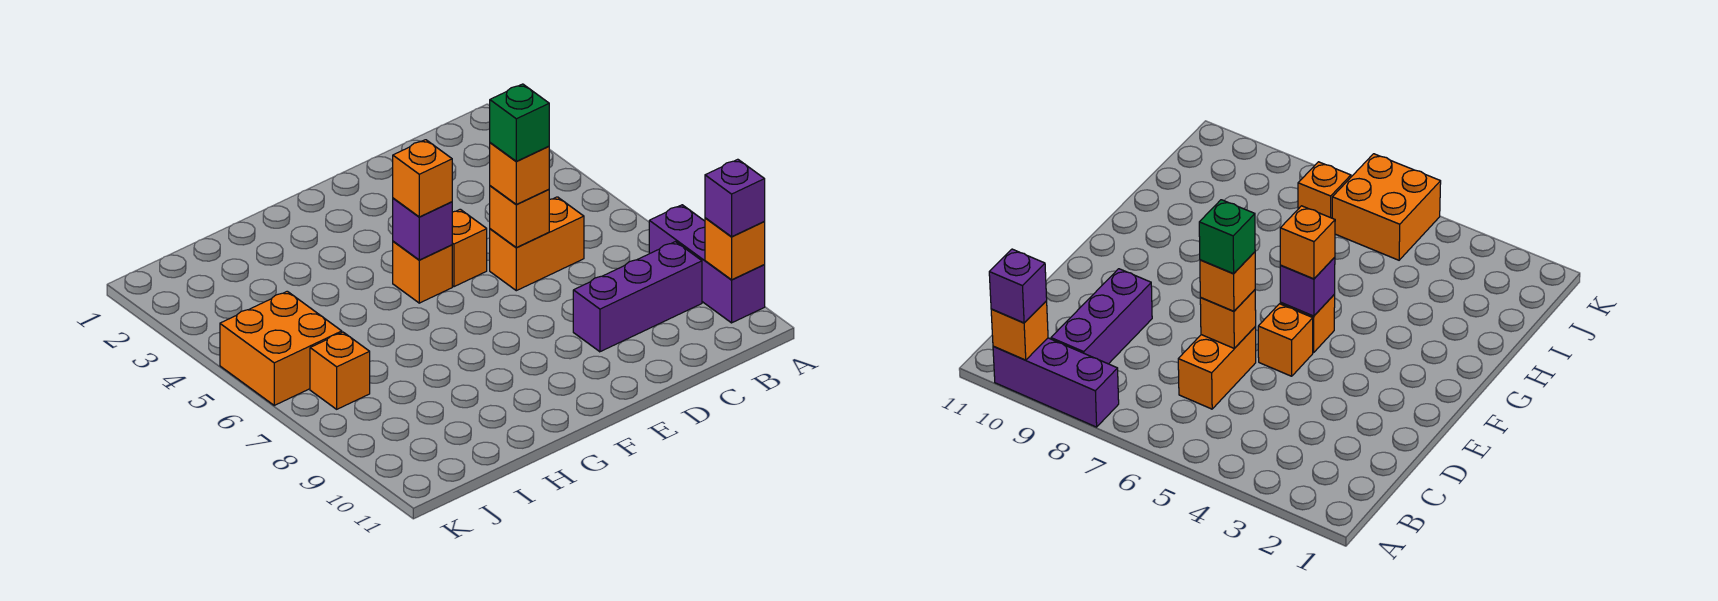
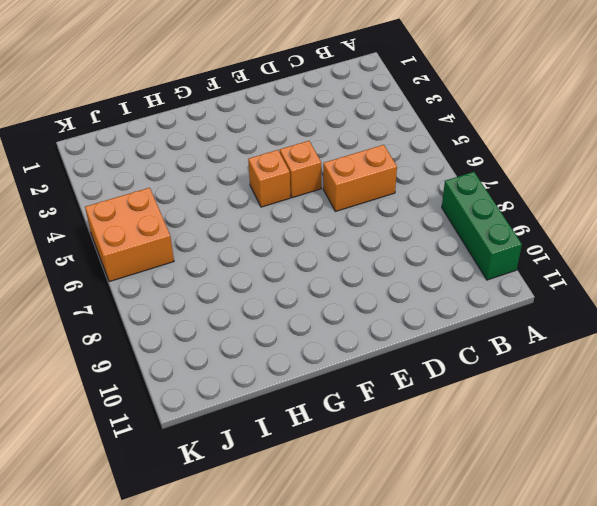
green 1x3 brick [442,172,522,280] -> purple 1x3 brick [649,205,765,323]
none -> purple 1x3 brick [573,242,702,352]
none -> orange 1x1 brick [310,332,370,409]
none -> orange 1x1 brick [705,218,765,280]

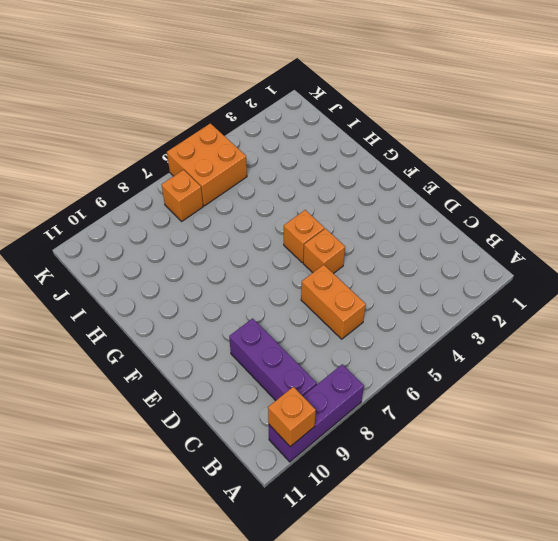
none -> orange 1x1 brick [490,186,549,248]
none -> purple 1x1 brick [393,198,452,260]
none -> purple 1x1 brick [705,159,765,237]

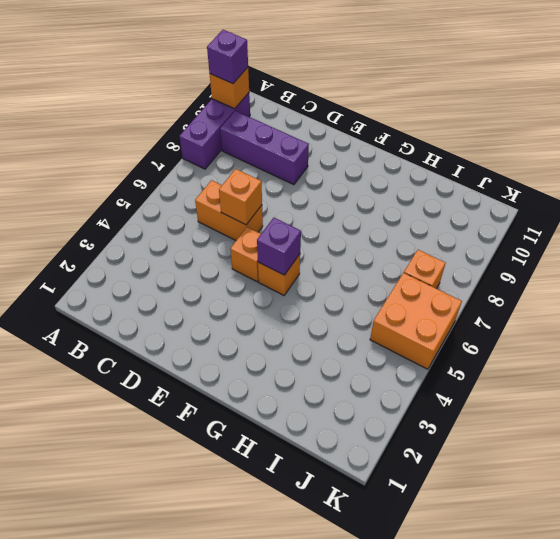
none -> orange 1x1 brick [490,143,549,204]
none -> orange 1x1 brick [393,140,452,217]
none -> green 1x1 brick [490,84,549,161]

